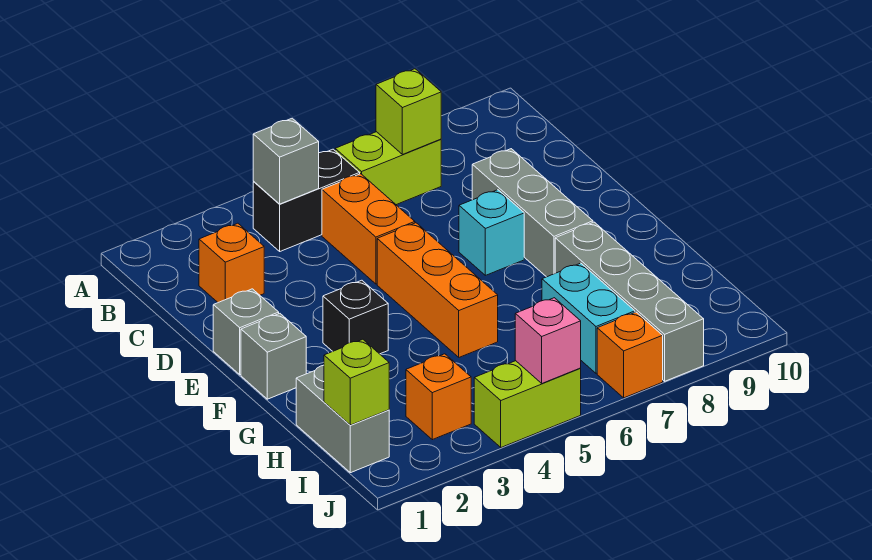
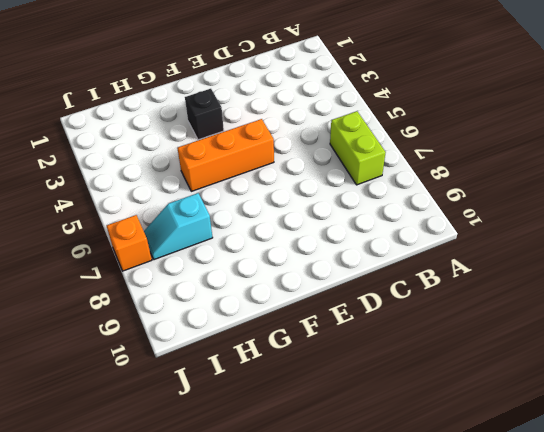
cyan 1x2 slope [144,193,213,260] -> cyan 1x2 brick [542,263,635,373]
none -> black 1x2 brick [253,149,360,251]
none -> orange 1x1 brick [199,223,264,302]
none -> orange 1x2 brick [322,174,415,284]

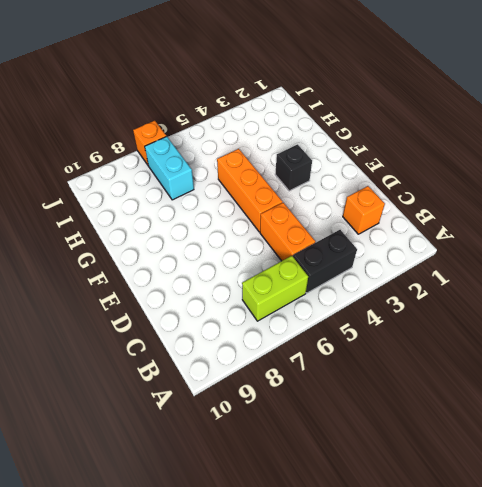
none -> grey 1x3 brick [472,149,593,277]
none -> grey 1x1 brick [213,289,279,375]
none -> cyan 1x1 brick [459,190,524,275]

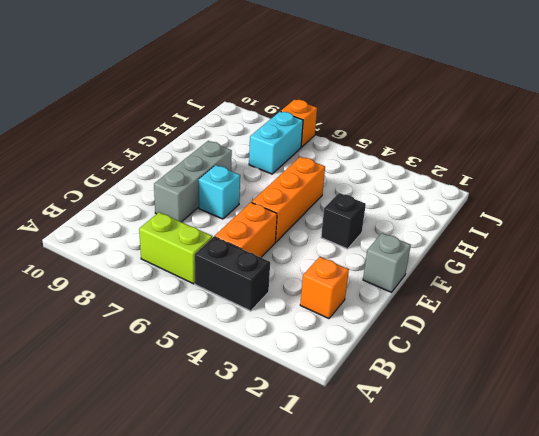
none -> grey 1x1 brick [241,314,306,399]
none -> grey 1x4 brick [555,222,704,381]
none -> grey 1x2 brick [296,365,389,473]

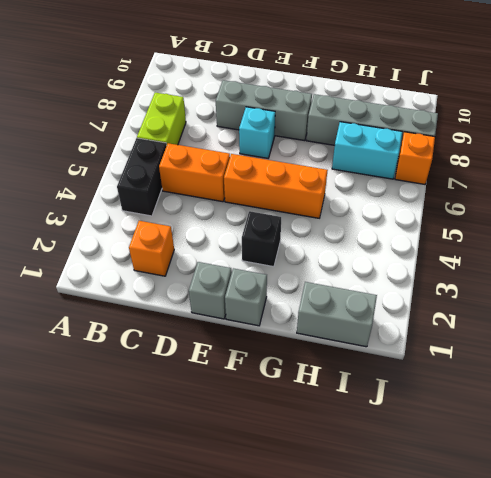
none -> orange 1x1 brick [406,354,471,440]
none -> lime 1x2 brick [474,361,581,447]
none -> grey 1x1 brick [253,118,319,204]

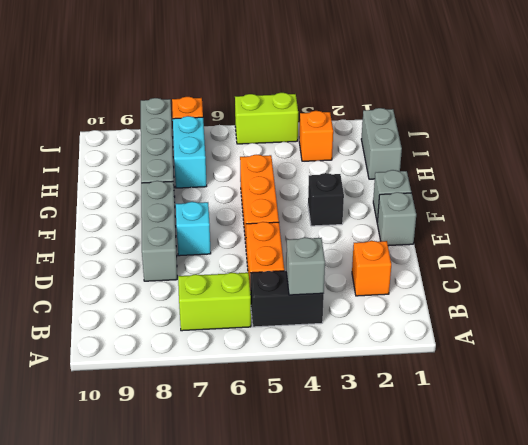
none -> lime 1x1 brick [376,69,441,155]
none -> lime 1x1 brick [324,339,389,425]
none -> pink 1x1 brick [515,298,581,383]

